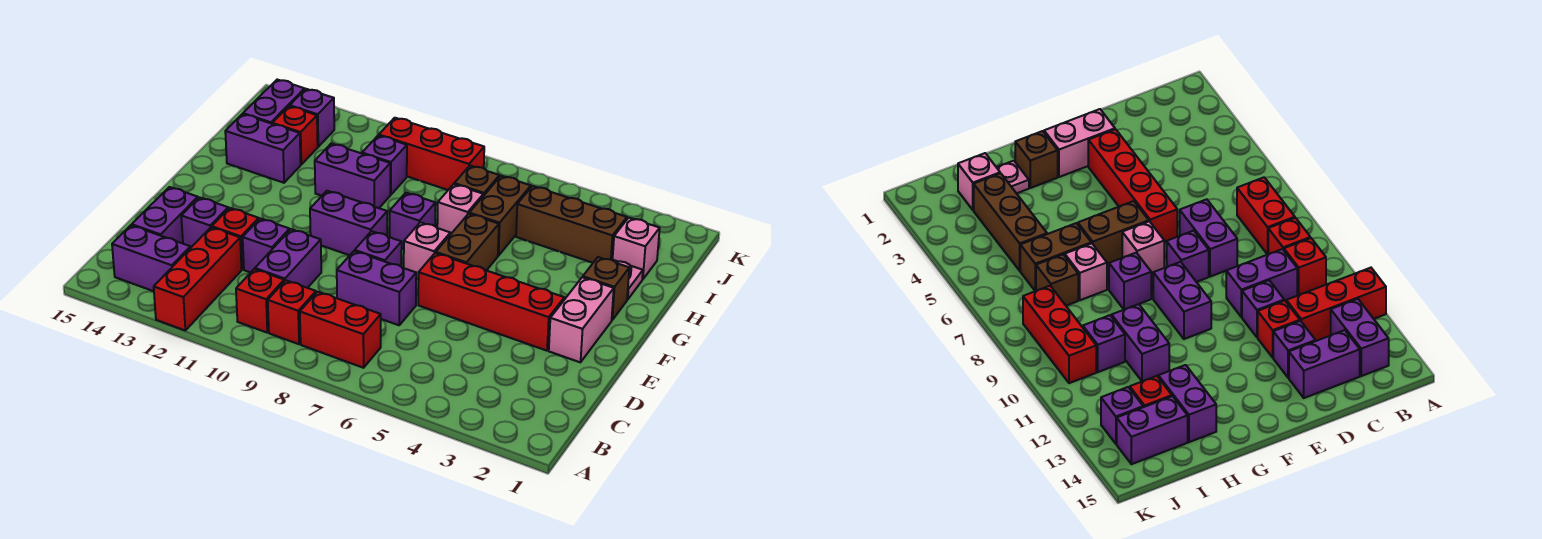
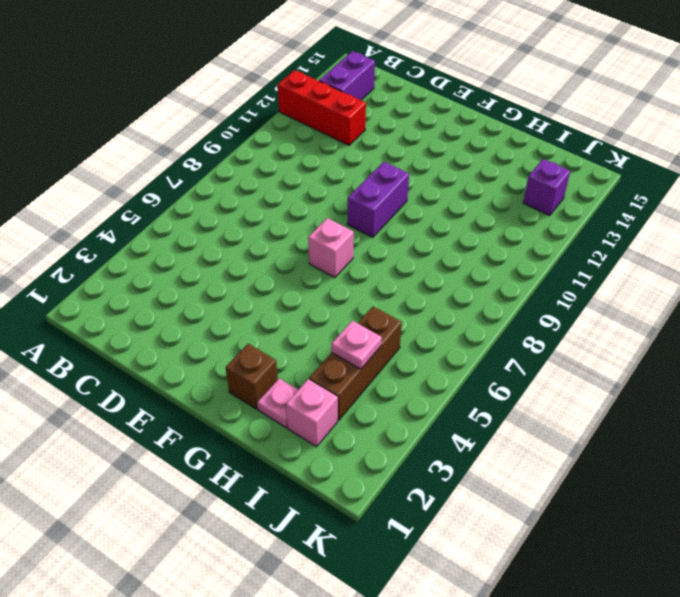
pink 1x1 plate [331,321,382,369] -> none
none -> red 1x2 brick [300,292,381,368]
none -> red 1x1 brick [268,280,316,344]
none -> red 1x1 brick [236,269,284,332]
none -> purple 1x2 brick [255,229,321,288]

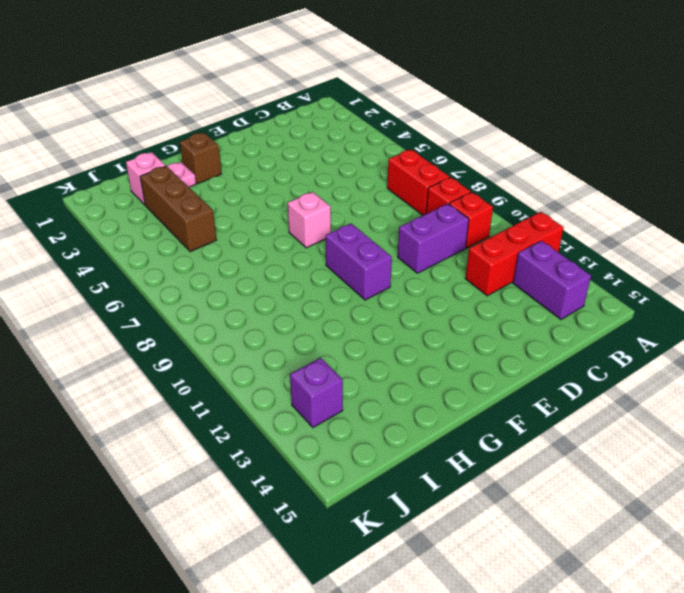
none -> purple 1x2 brick [132,187,198,244]
none -> purple 1x2 brick [337,251,416,325]
none -> purple 1x1 brick [243,218,290,272]
none -> red 1x1 brick [212,208,259,269]

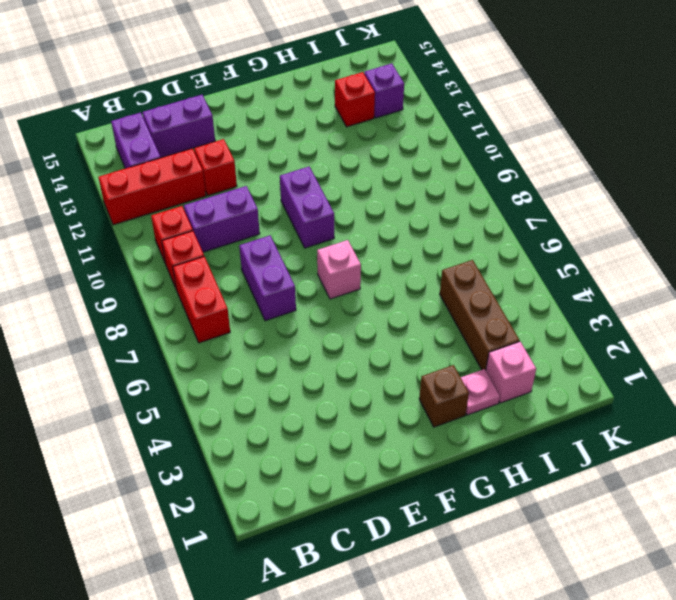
none -> purple 1x1 brick [243,218,290,272]
none -> purple 1x1 brick [181,197,228,248]
none -> pink 1x2 brick [549,277,614,362]
none -> red 1x4 brick [418,253,564,351]

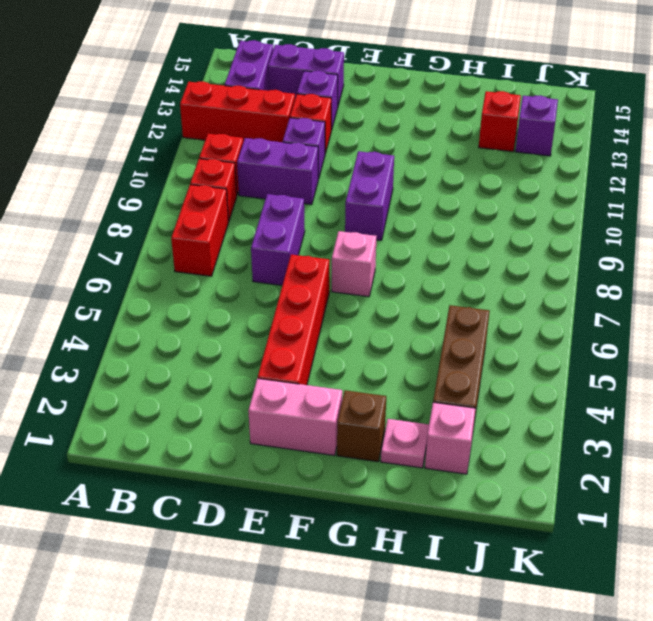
none -> purple 1x1 brick [355,231,402,266]
none -> brown 1x2 brick [436,214,499,270]
none -> purple 1x1 brick [390,193,436,249]
none -> brown 1x2 brick [469,176,531,256]

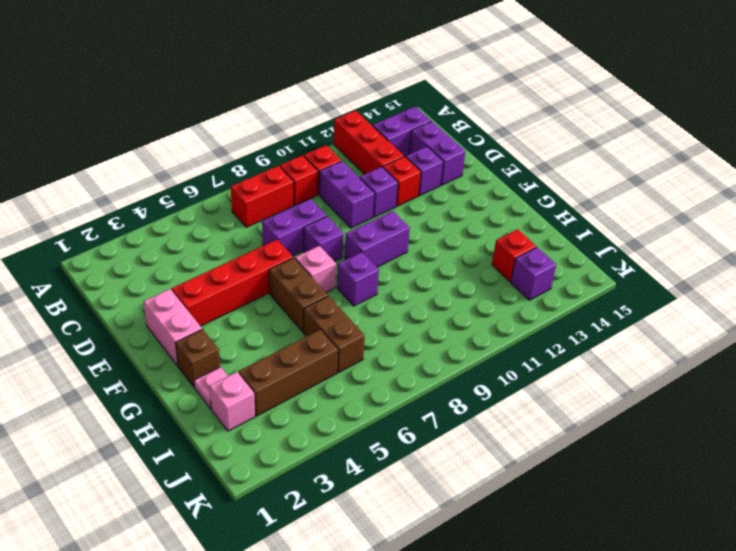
none -> pink 1x1 brick [437,184,483,235]
none -> purple 1x2 brick [315,143,390,208]
none -> purple 1x2 brick [225,114,301,183]
none -> brown 1x1 brick [454,166,499,196]

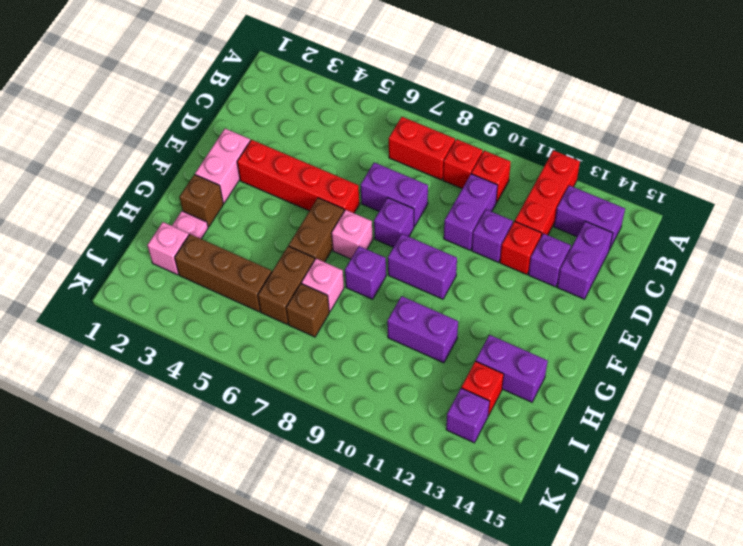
none -> purple 1x1 brick [362,135,407,195]
none -> purple 1x2 brick [243,80,305,124]
none -> red 1x3 brick [379,118,484,190]

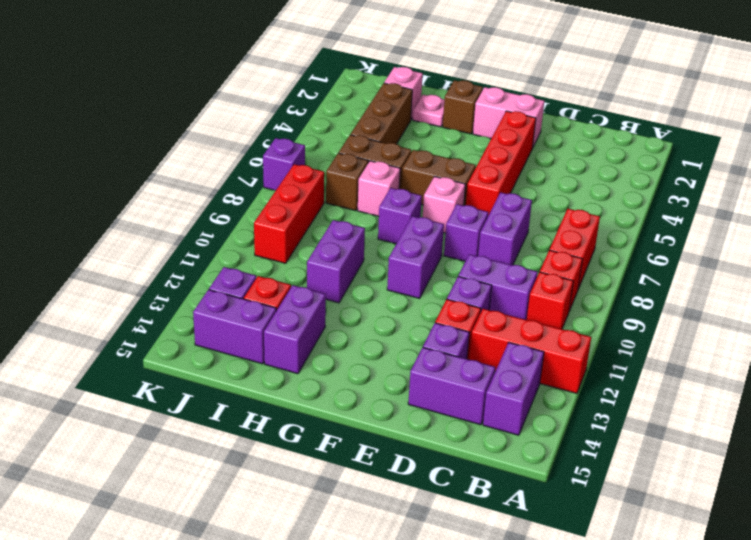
purple 1x1 brick [263,138,305,190] -> purple 1x1 brick moved to [362,135,407,195]

